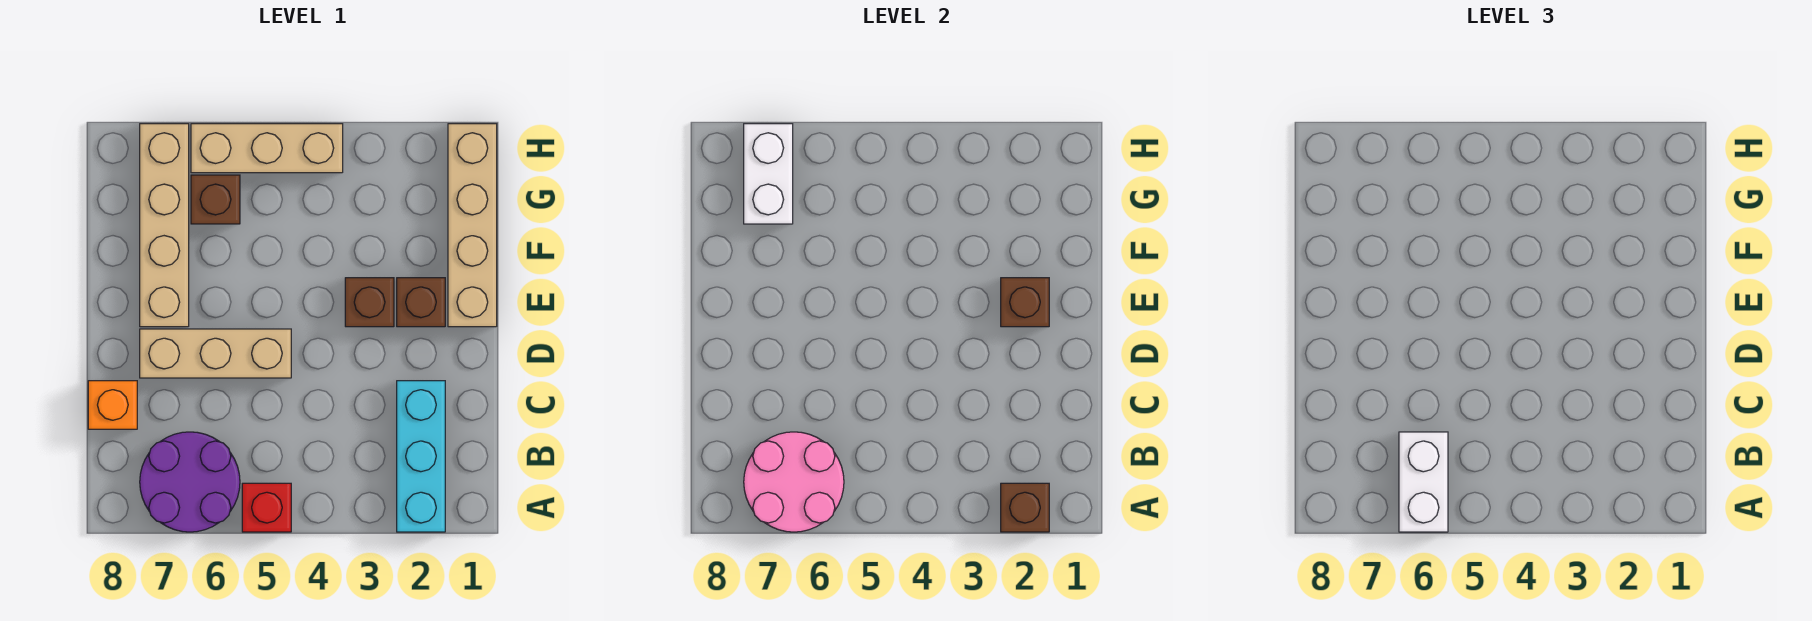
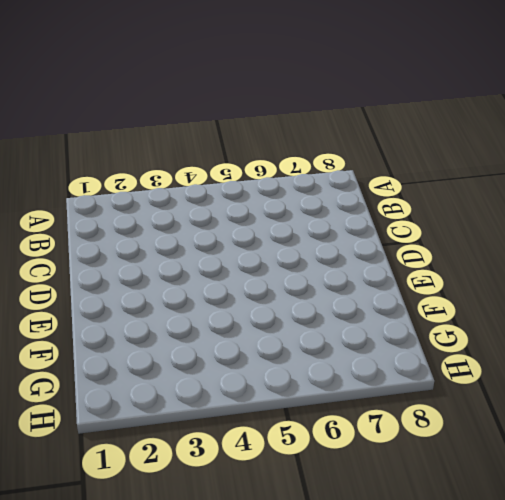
none -> cyan 1x3 brick [397,381,445,532]
none -> red 1x1 brick [242,483,291,532]
none -> purple 2x2 round brick [140,432,240,532]

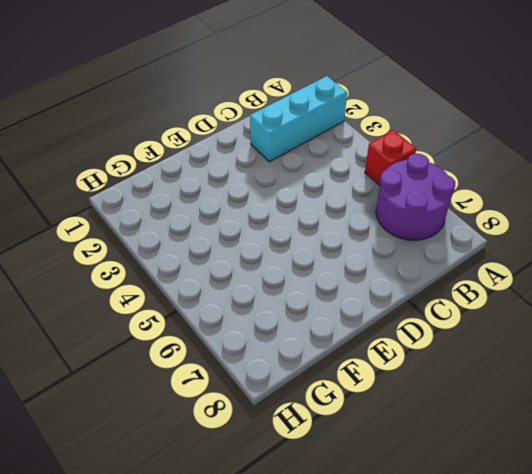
none -> orange 1x1 brick [88,381,137,429]
none -> tan 1x3 brick [140,329,291,378]
none -> tan 1x4 brick [448,124,497,327]

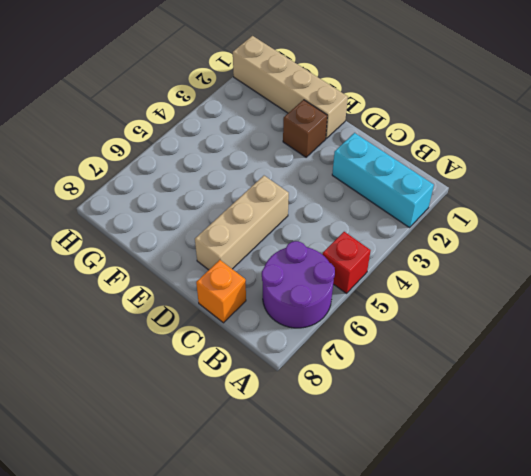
none -> brown 1x1 brick [345,278,394,327]
none -> tan 1x4 brick [140,124,189,327]
none -> brown 1x1 brick [191,175,240,224]

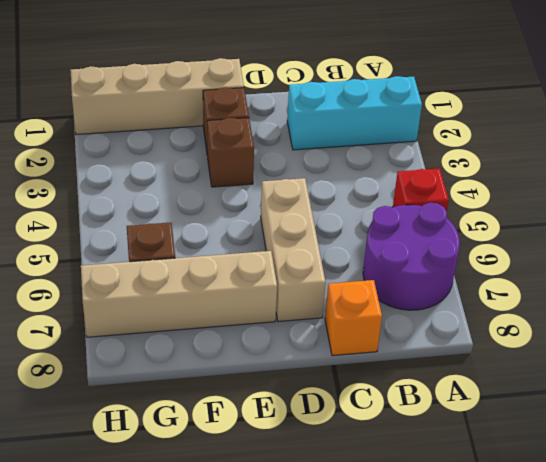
none -> tan 1x3 brick [191,124,343,173]
none -> brown 1x1 brick [1001,483,1049,532]
none -> pink 2x2 round brick [744,432,844,532]

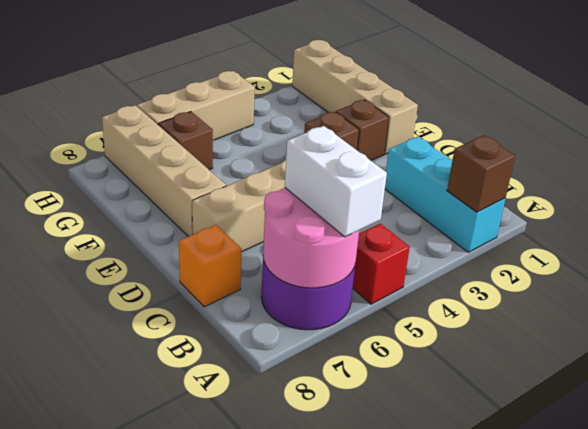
none -> brown 1x1 brick [1001,278,1049,327]
none -> white 1x2 brick [744,124,793,224]

